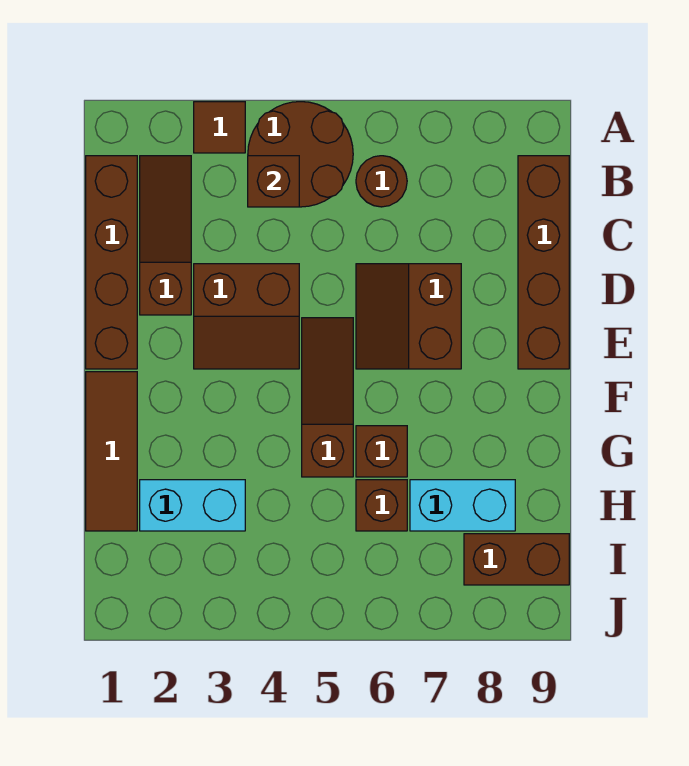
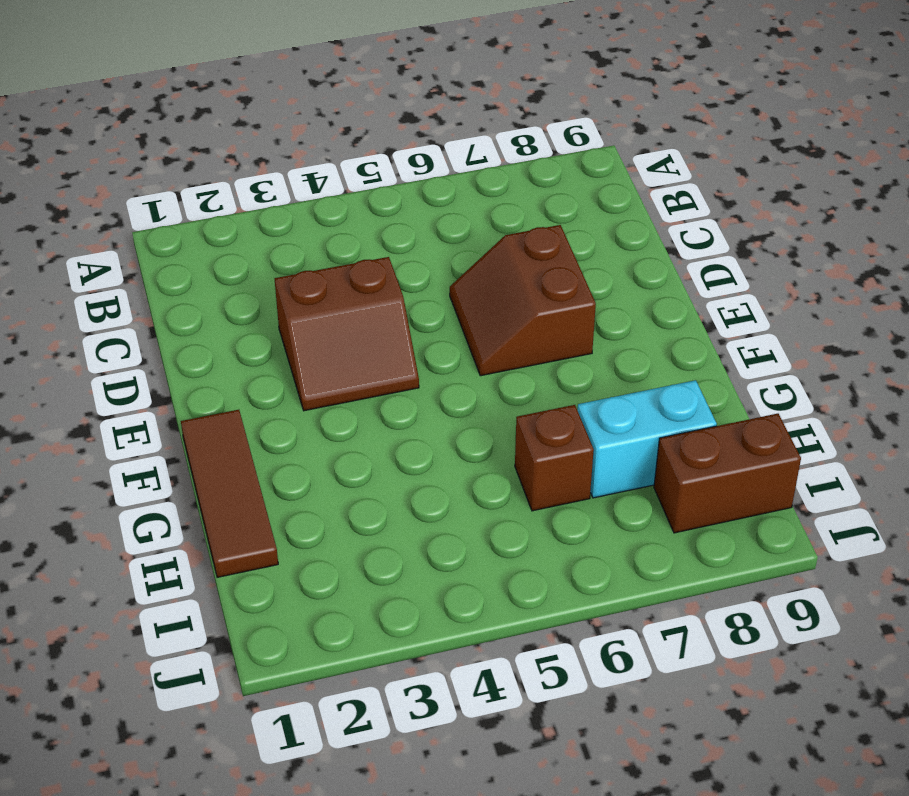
none -> brown 1x1 tile [194,102,245,153]
none -> brown 2x2 round brick [248,102,353,207]
none -> brown 1x4 brick [86,156,137,369]

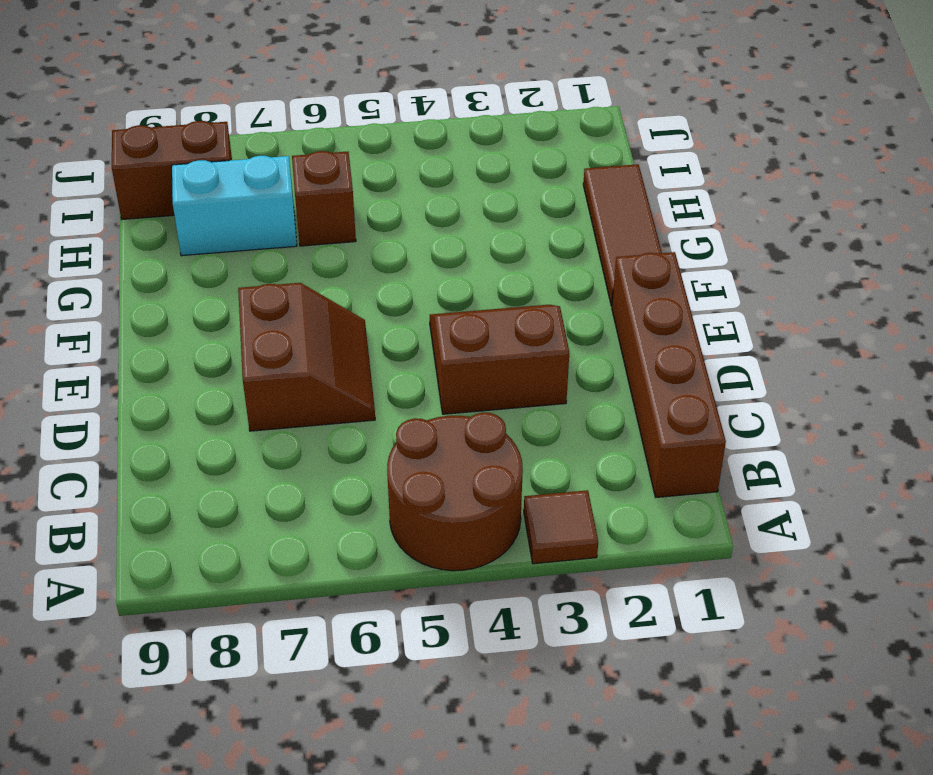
none -> brown 1x3 slope [140,156,191,315]
none -> brown 1x1 round brick [356,156,407,207]
none -> brown 1x4 brick [518,156,569,369]

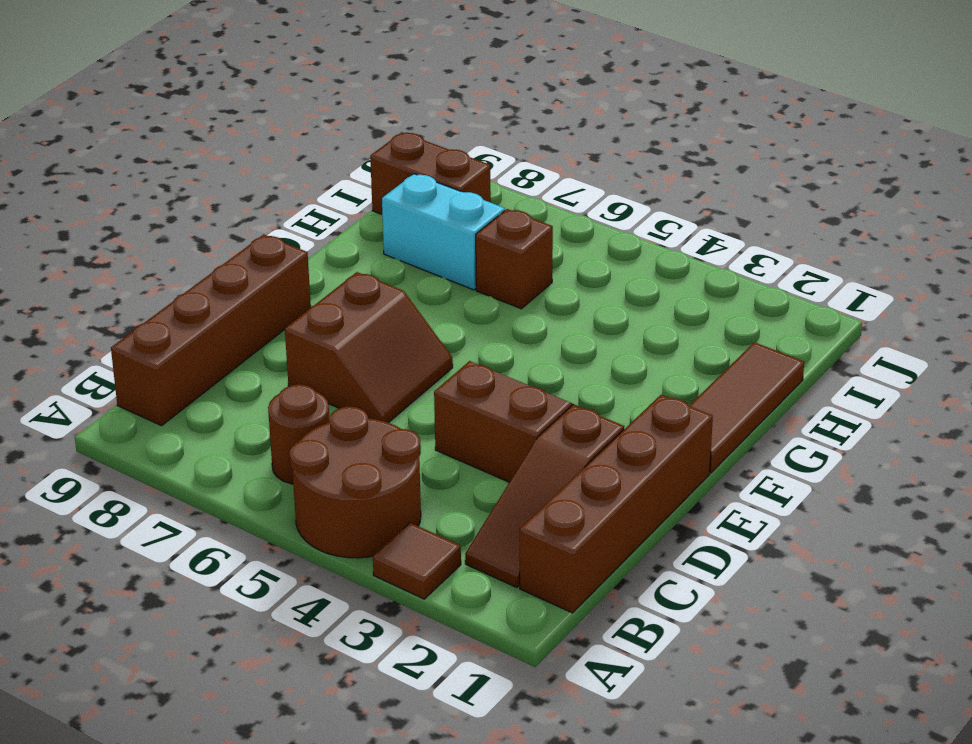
none -> brown 1x3 slope [302,318,353,477]
none -> brown 1x1 brick [356,426,407,477]
none -> cyan 1x2 brick [140,480,245,531]

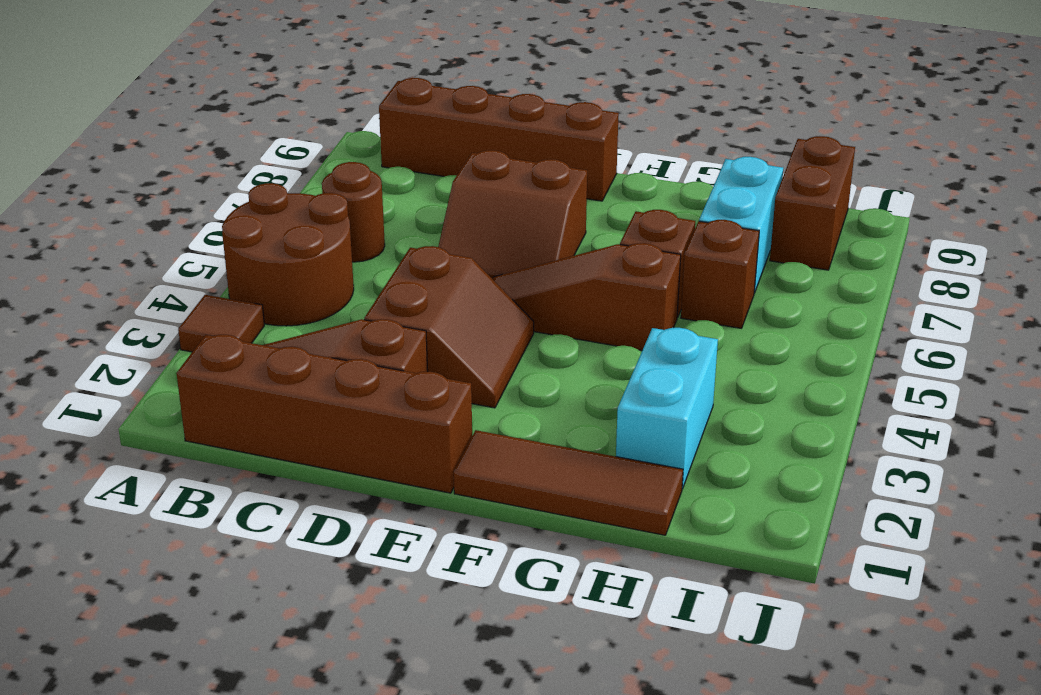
none -> brown 1x1 brick [248,156,299,207]

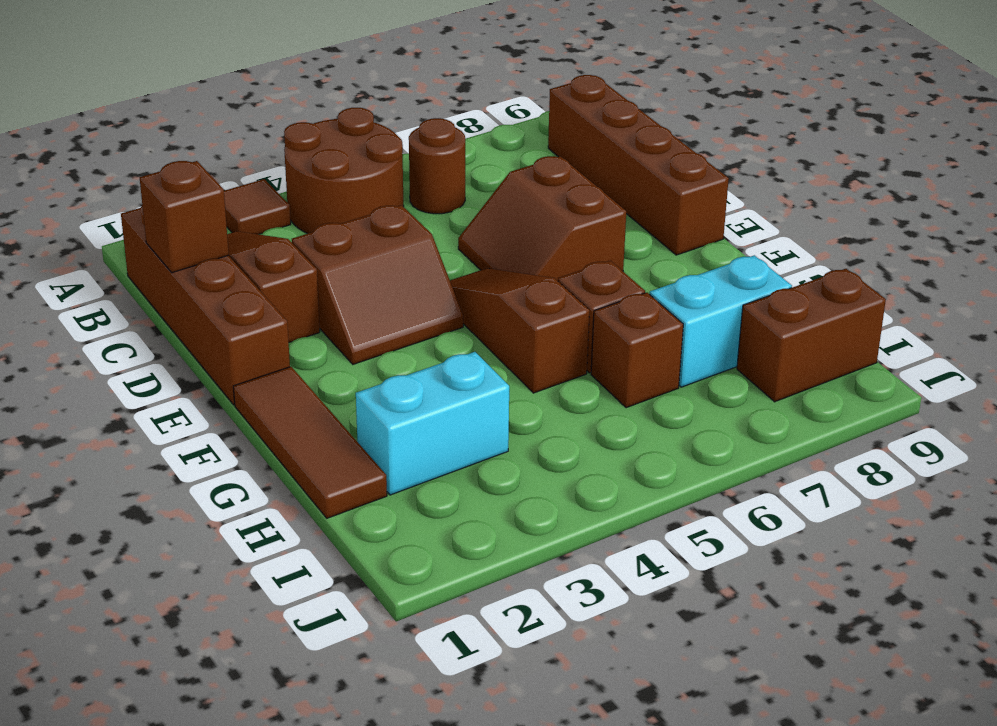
brown 1x1 brick [140,161,229,273] -> brown 1x1 brick moved to [248,156,299,207]

